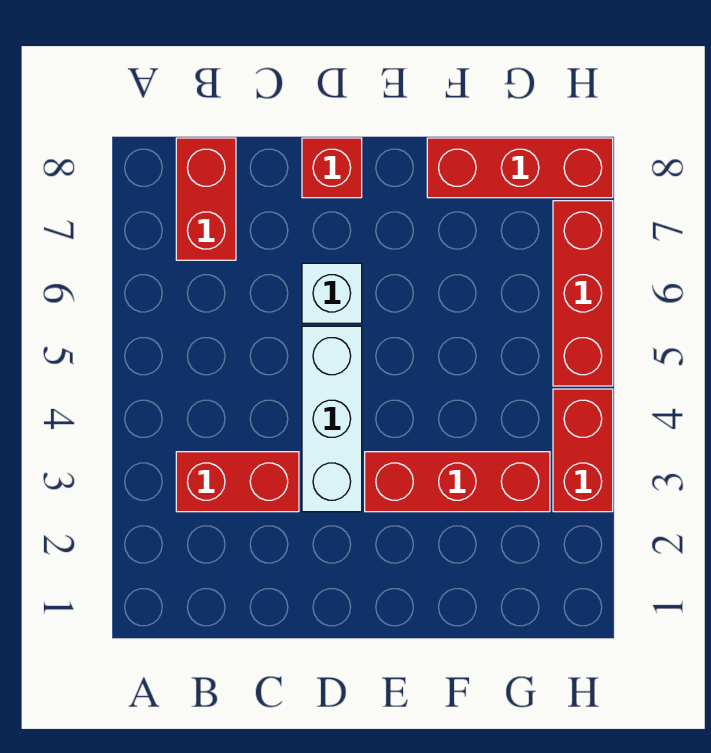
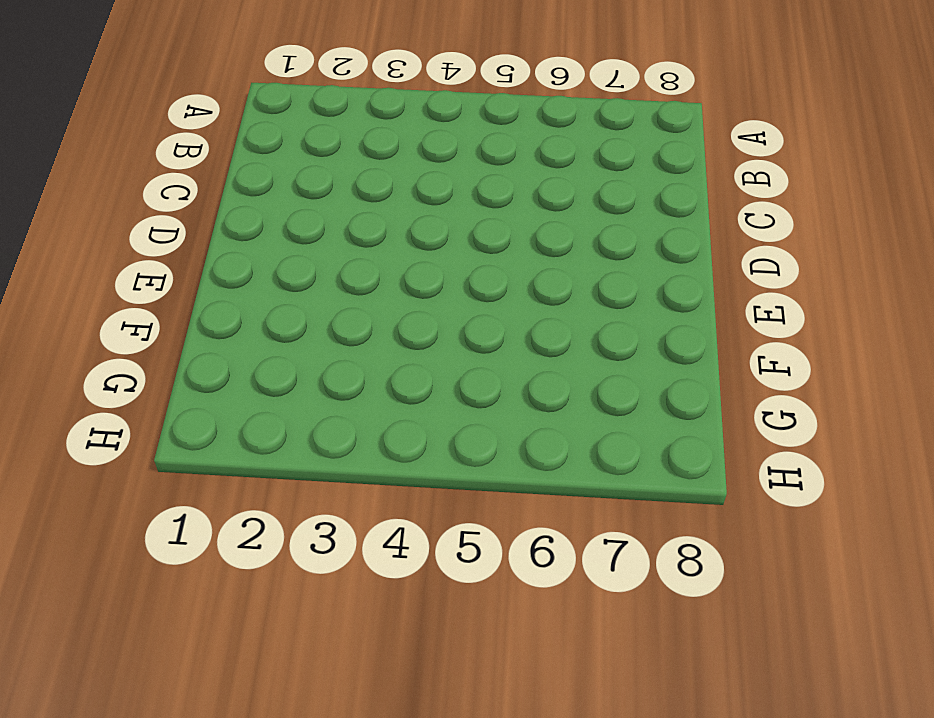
none -> red 1x2 brick [176,452,299,512]
none -> red 1x2 brick [176,138,236,260]

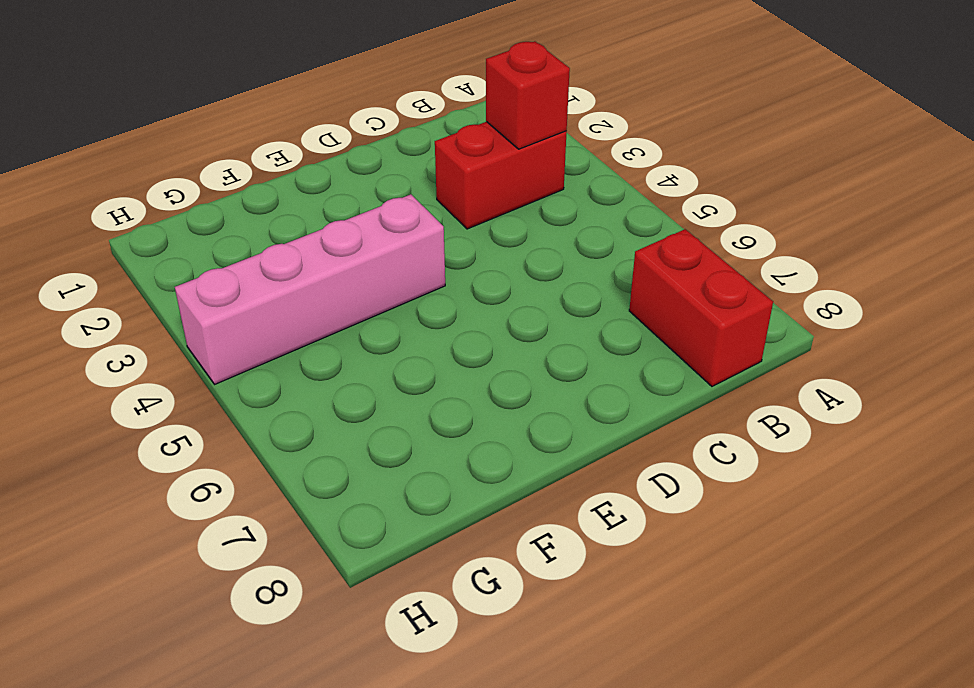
red 1x1 brick [486,42,570,149] -> red 1x1 brick moved to [302,138,362,198]
pink 1x4 brick [175,194,445,384] -> red 1x2 brick [553,389,613,512]
none -> white 1x3 brick [302,326,362,512]
none -> white 1x1 brick [302,263,362,323]

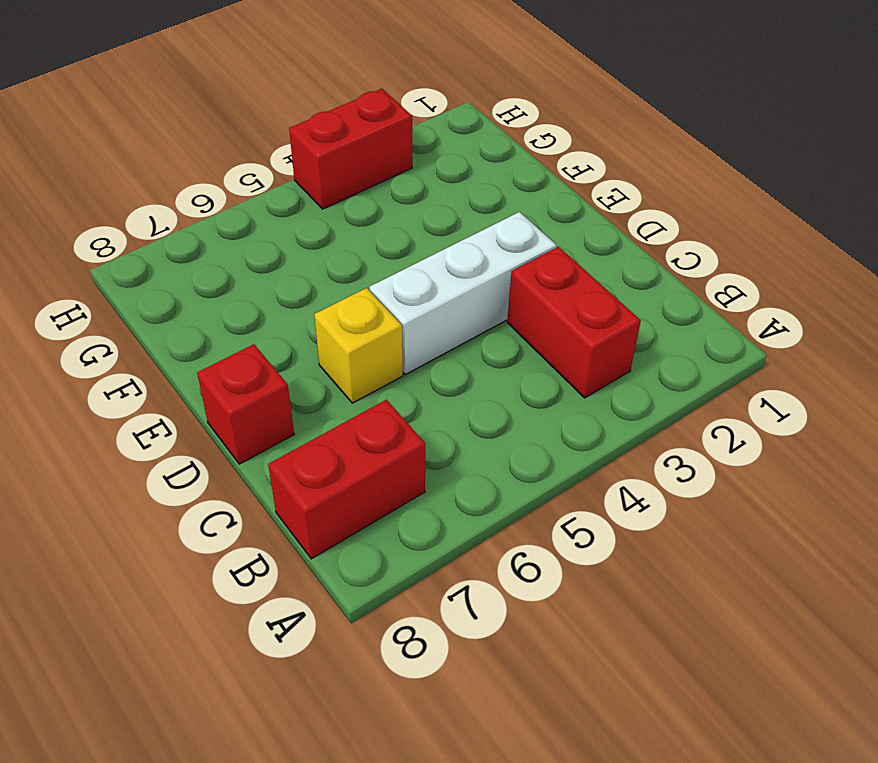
yellow 1x1 brick [314,288,403,403] -> white 1x1 brick [302,263,362,323]
none -> red 1x3 brick [365,452,550,512]
none -> red 1x3 brick [427,138,613,198]

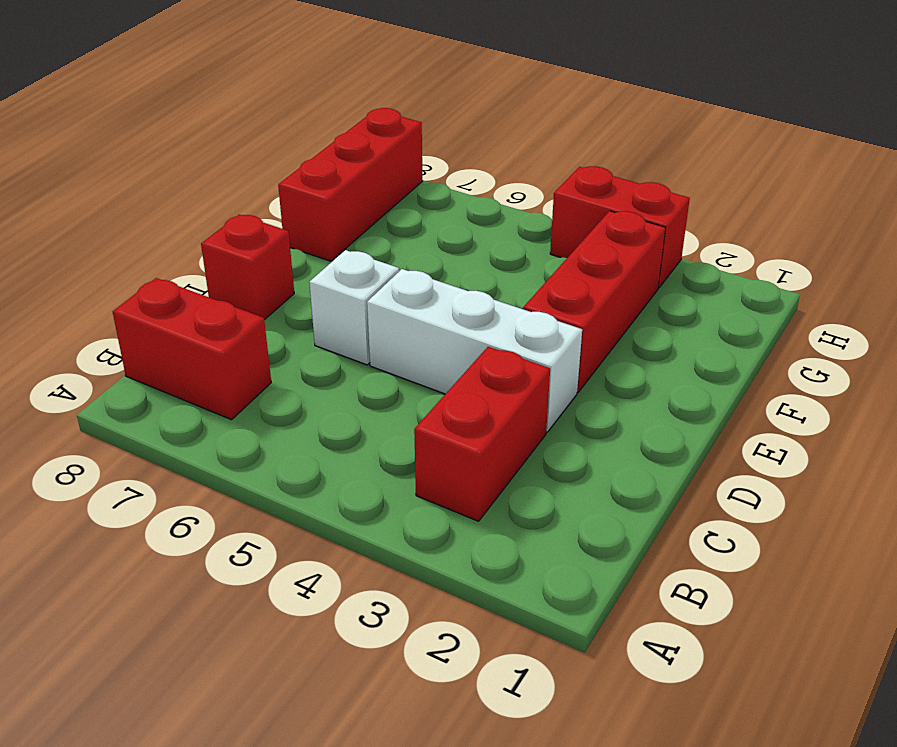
none -> red 1x3 brick [553,201,613,386]

